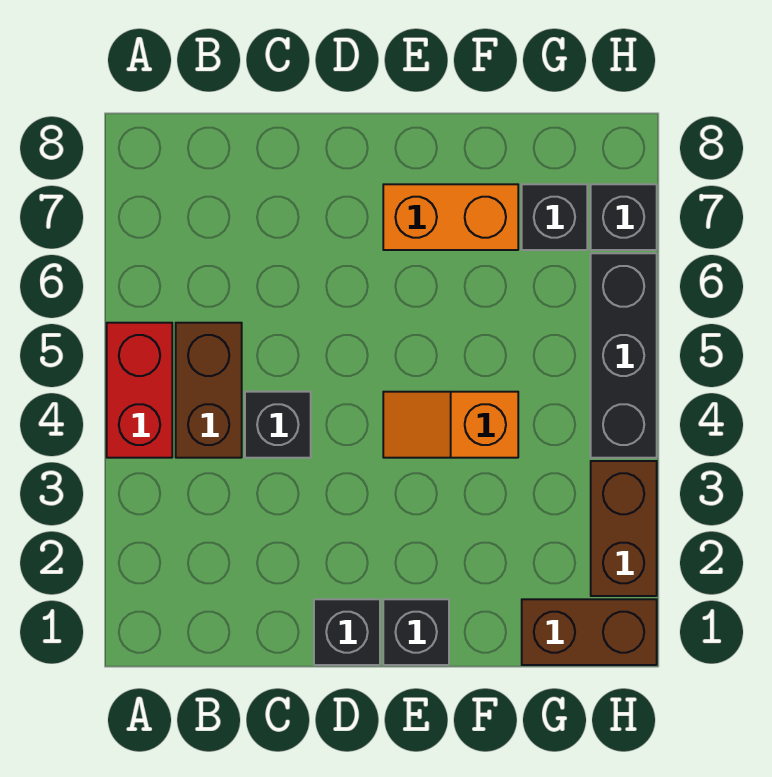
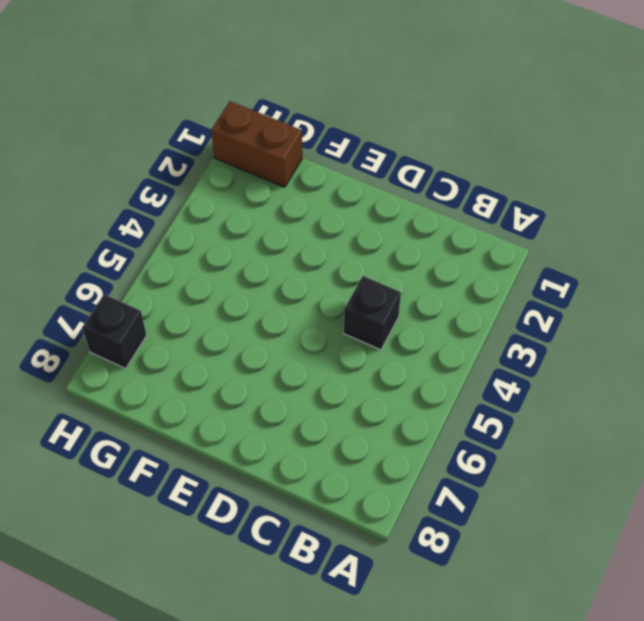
none -> red 1x2 brick [107,323,172,458]
none -> brown 1x2 brick [176,323,242,458]
none -> black 1x1 brick [314,599,380,665]

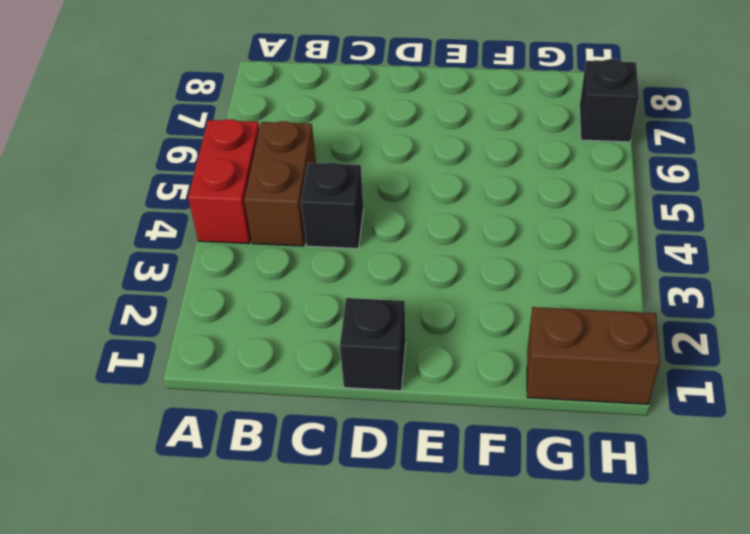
none -> black 1x1 brick [383,599,449,665]
none -> orange 1x2 slope [383,392,518,458]
none -> orange 1x2 brick [383,184,518,250]

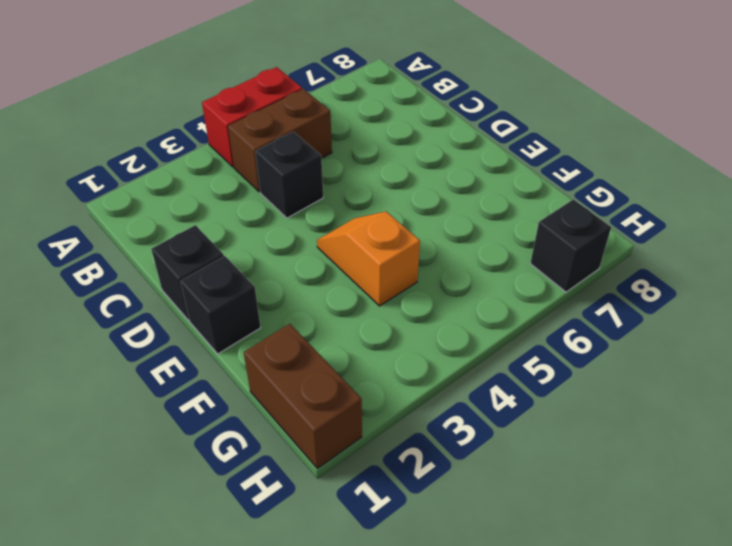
none -> orange 1x2 brick [383,184,518,250]
none -> black 1x1 brick [522,184,587,250]
none -> brown 1x2 brick [591,461,657,596]

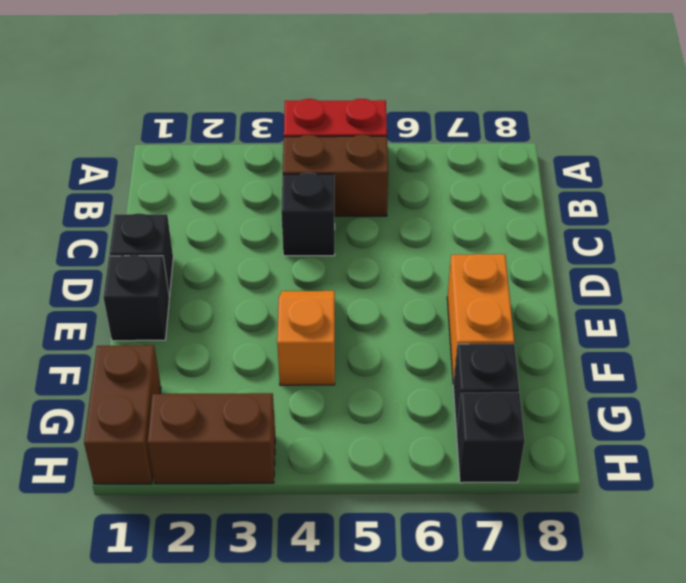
none -> black 1x3 brick [591,253,657,458]

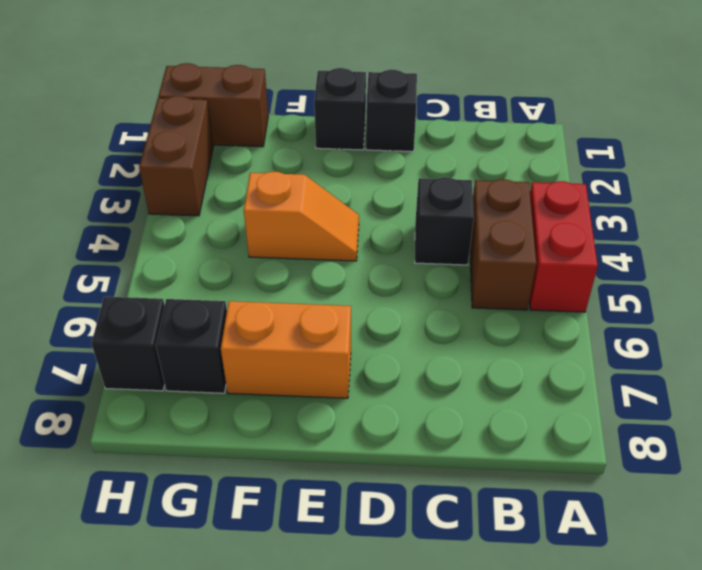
none -> black 1x3 brick [591,253,657,458]

